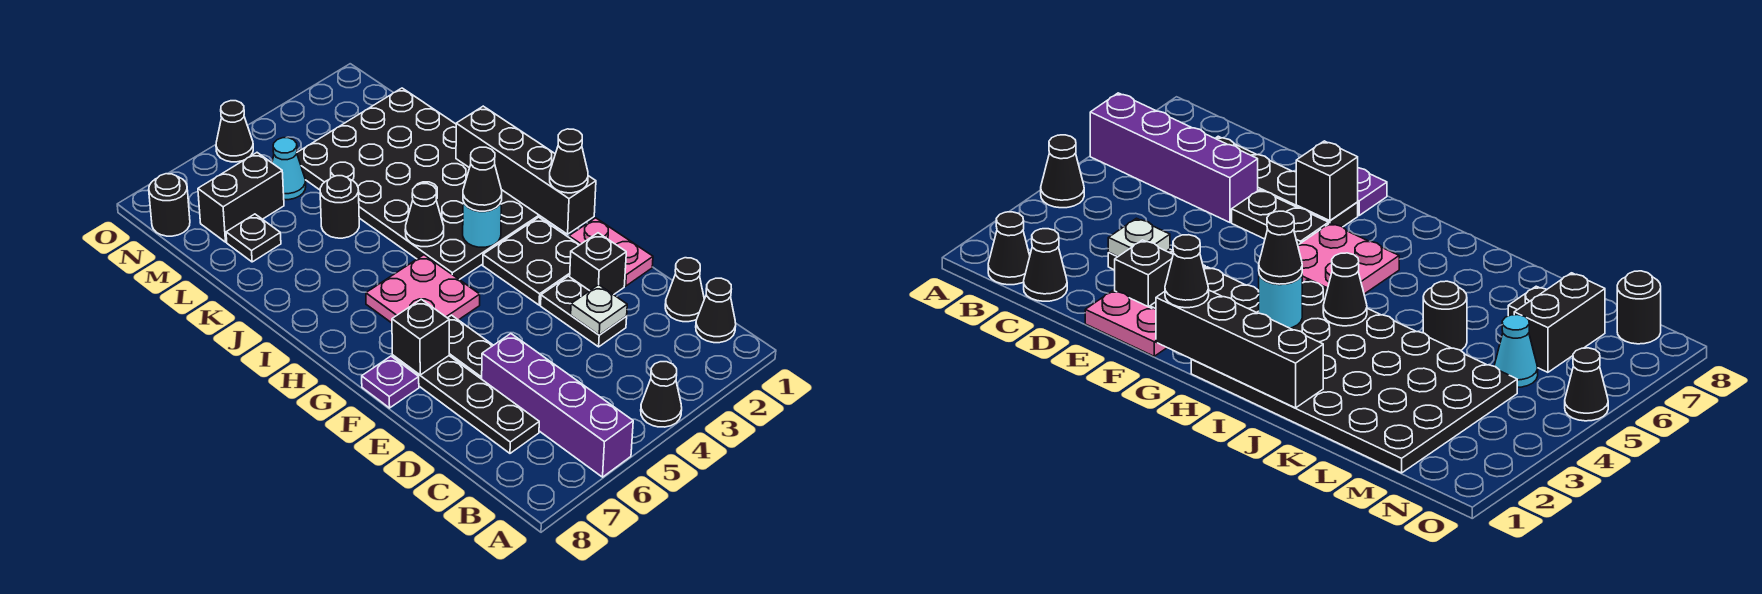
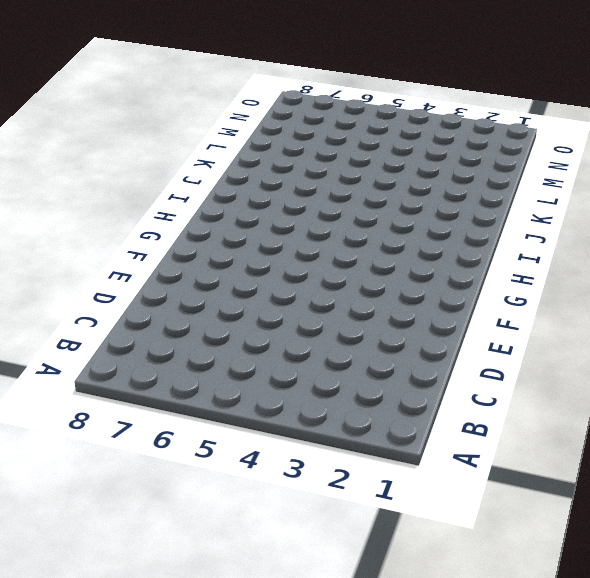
none -> black 1x1 cone [641,362,682,427]
none -> purple 1x4 brick [482,334,633,477]
none -> black 1x1 cone [696,278,736,343]

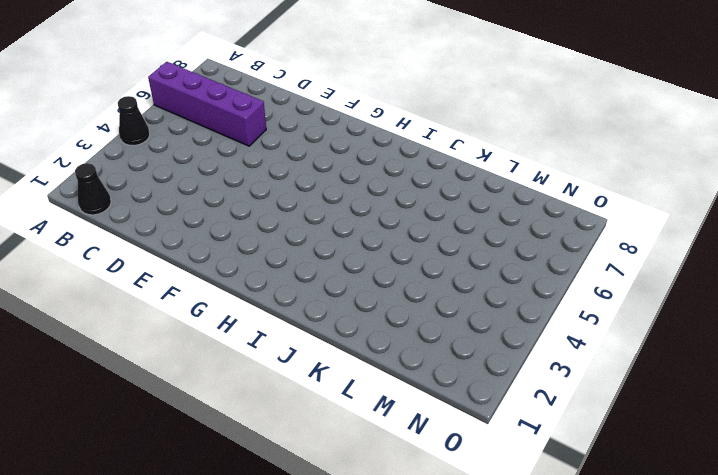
none -> black 1x1 cone [665,258,704,322]
none -> black 1x4 plate [393,355,539,453]
none -> black 1x2 plate [541,276,627,347]

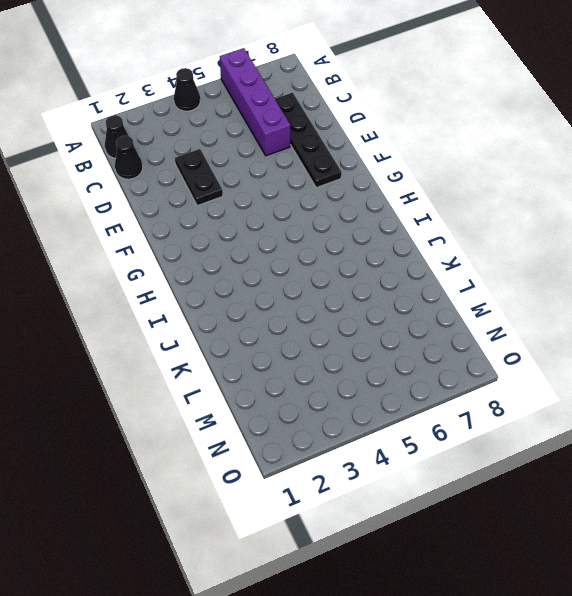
none -> pink 1x2 plate [569,218,653,286]
none -> black 1x1 brick [570,233,626,295]
none -> black 1x2 plate [448,315,493,379]

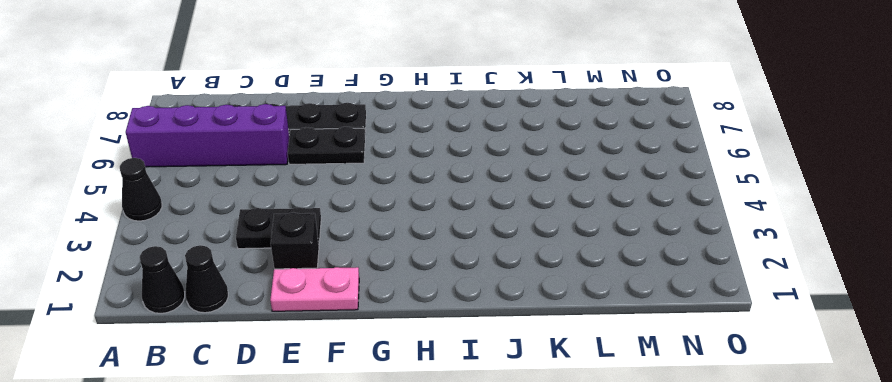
none -> black 2x2 plate [483,217,579,305]
none -> purple 1x1 plate [362,356,419,408]
none -> pink 2x2 plate [366,255,480,323]

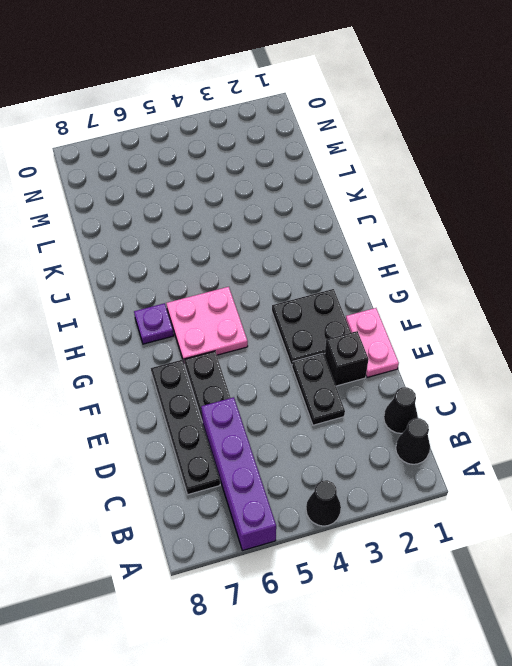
purple 1x1 plate [134,303,174,344] -> purple 1x1 plate moved to [362,356,419,408]
none -> black 4x6 plate [297,88,547,280]
none -> black 1x1 round brick [320,176,359,238]
none -> black 1x1 plate [226,214,281,262]

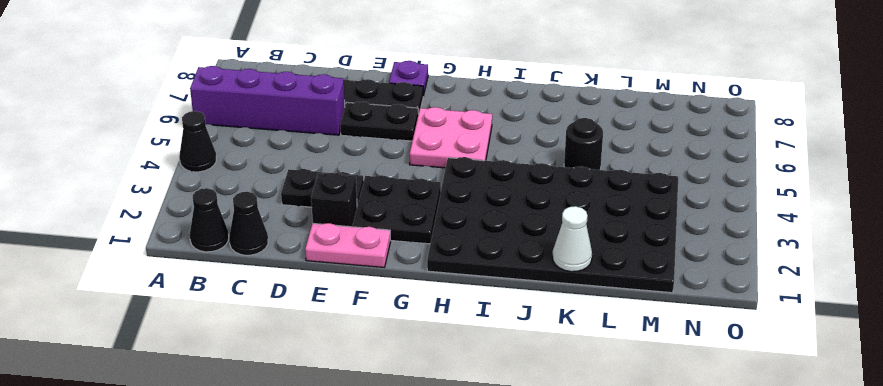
white 1x1 cone [552,206,592,272] -> none
none -> black 1x1 plate [226,214,281,262]
none -> cyan 1x1 cone [272,138,306,200]
none -> black 1x2 brick [198,153,284,242]

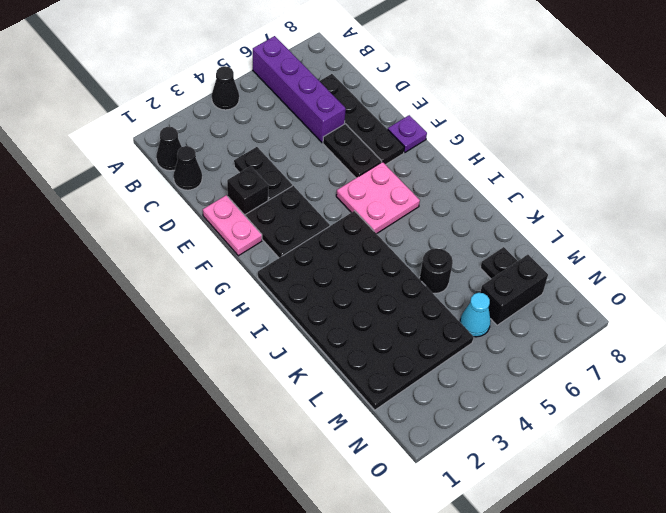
none -> black 1x1 round brick [149,174,190,236]
none -> black 1x1 cone [216,101,253,162]
none -> white 1x1 plate [571,285,627,335]

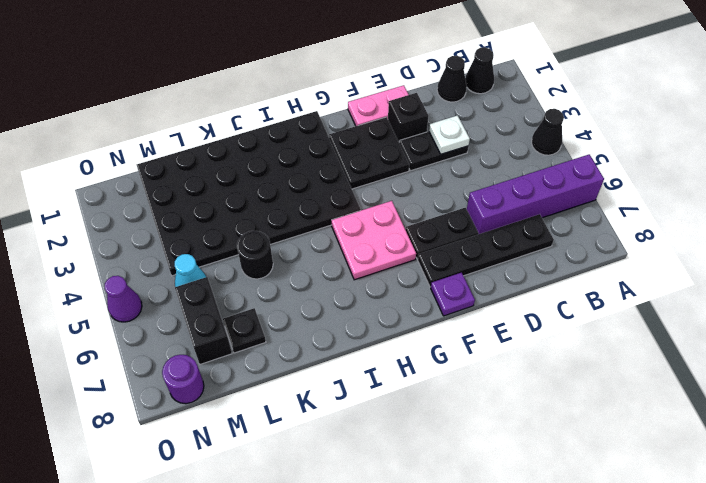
purple 1x1 round brick [162,355,204,404] -> black 1x1 round brick [149,174,190,236]
purple 1x1 cone [105,276,142,322] -> black 1x1 cone [216,101,253,162]
none -> black 1x1 brick [392,299,449,375]
none -> black 1x4 brick [456,106,596,234]
none -> cyan 1x1 round brick [463,202,501,247]

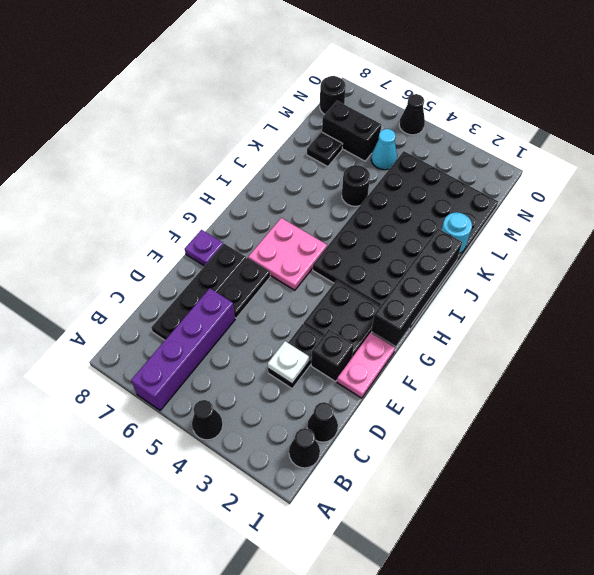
cyan 1x1 round brick [442,212,472,253] -> cyan 1x1 round brick moved to [463,202,501,247]
none -> black 1x1 brick [392,299,449,375]
none -> black 1x1 cone [405,184,444,247]
none -> black 1x1 cone [550,129,588,193]

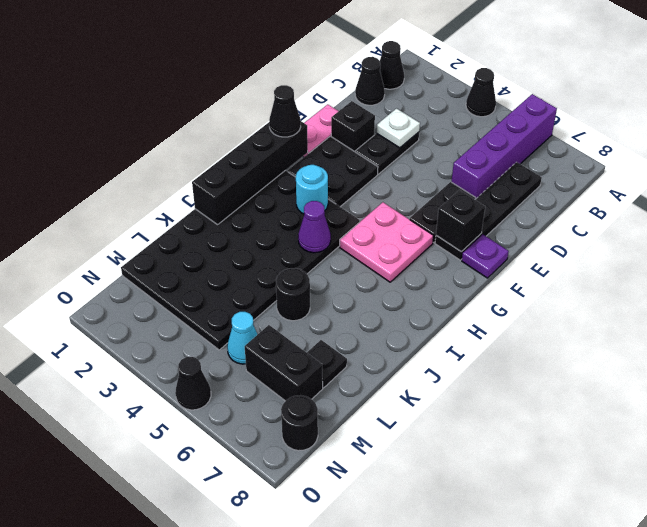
purple 1x1 cone [298,201,331,253] -> black 1x1 cone [405,184,444,247]
none -> black 1x1 cone [463,147,502,211]

